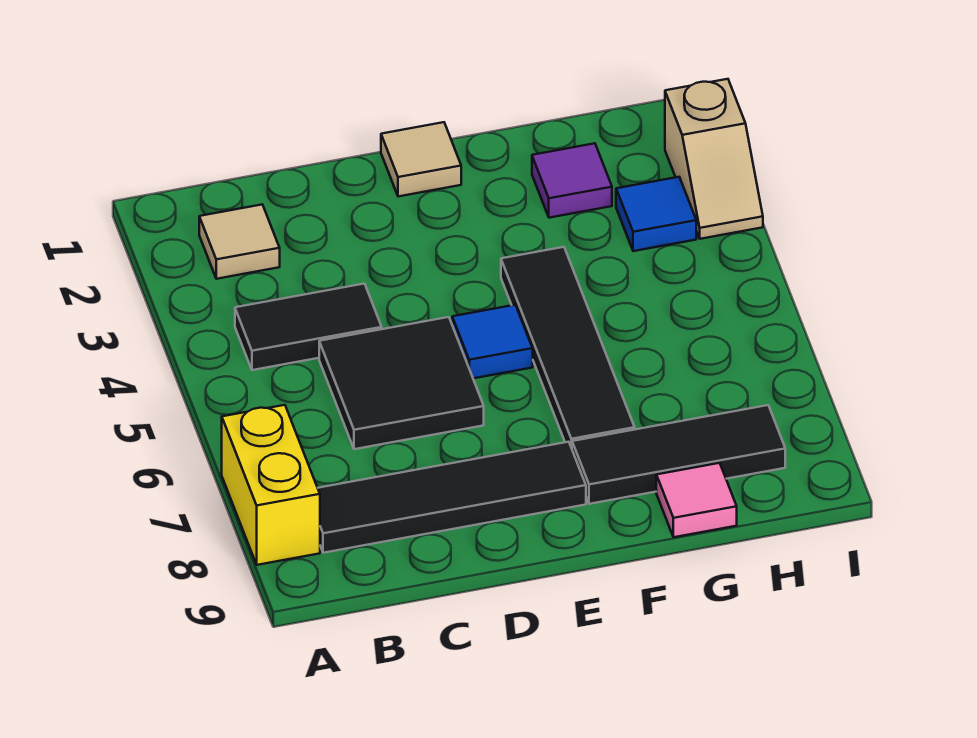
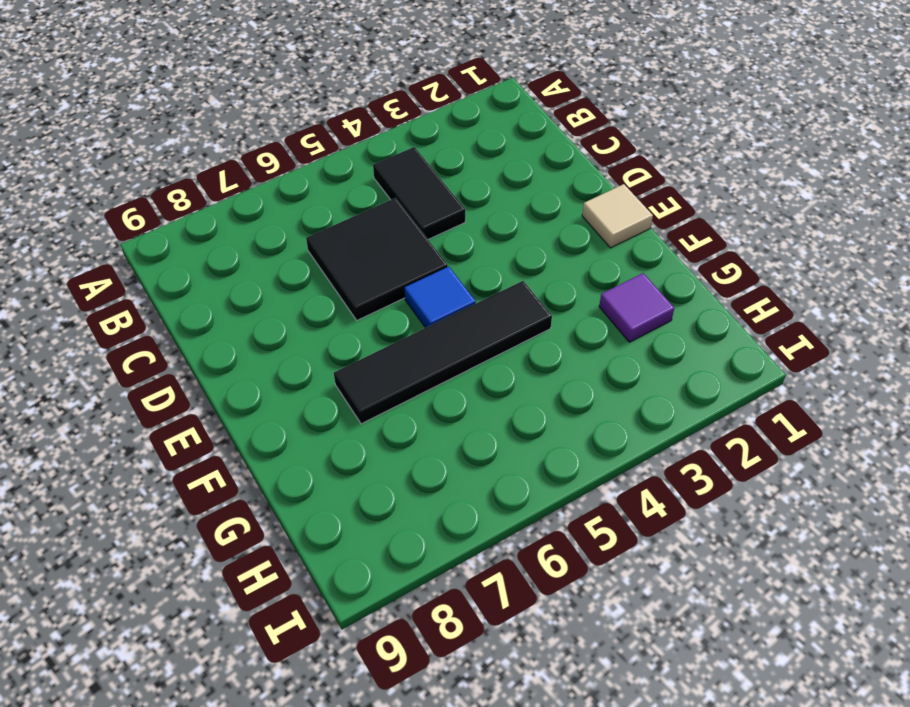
none -> yellow 1x2 brick [222,405,320,565]
none -> tan 1x1 tile [199,205,280,279]
none -> black 1x4 tile [318,442,586,553]

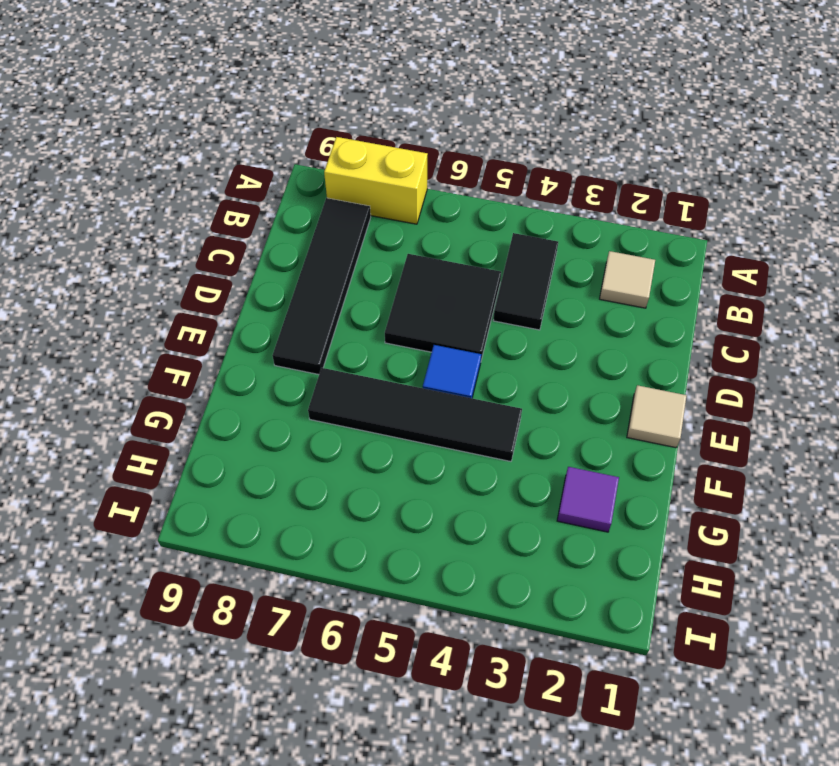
none -> black 1x3 tile [572,405,785,504]
none -> pink 1x1 tile [656,463,737,537]
none -> blue 1x1 tile [616,177,696,251]

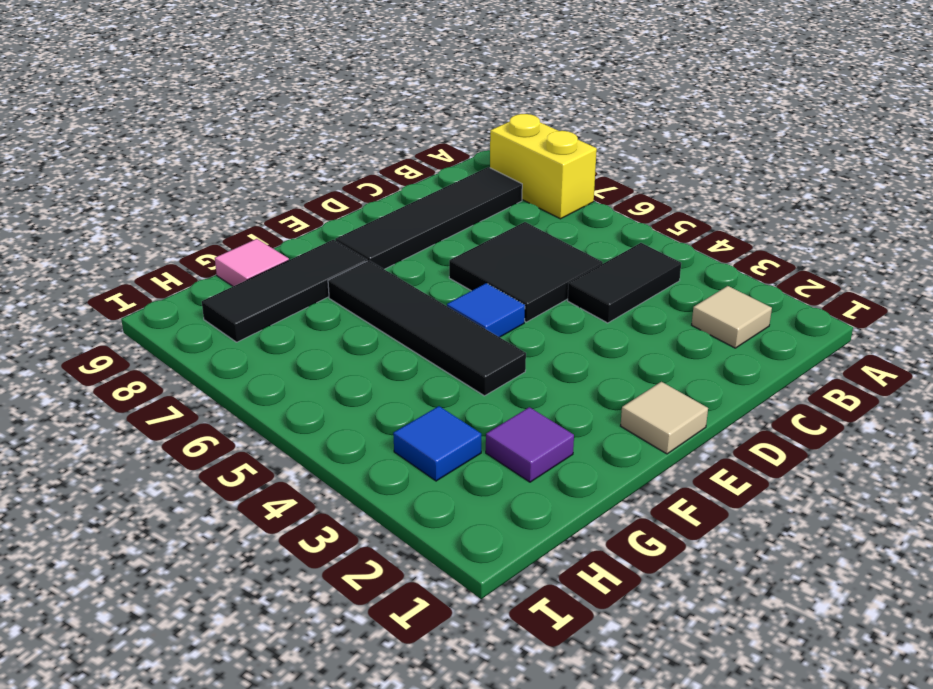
none -> tan 1x2 slope [665,79,763,239]

